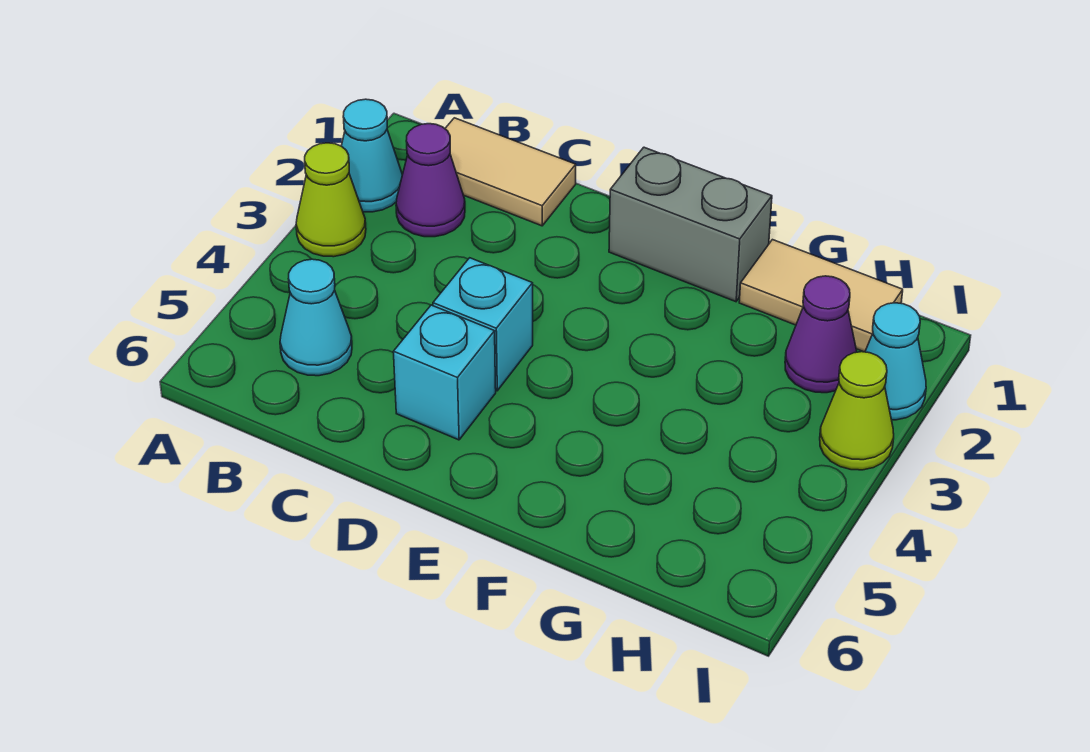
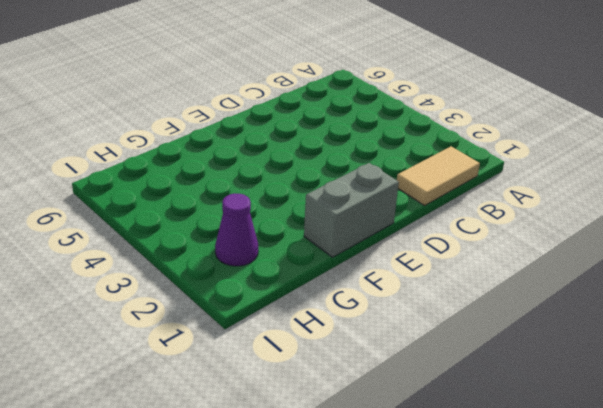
none -> cyan 1x1 cone [342,99,402,212]
none -> lime 1x1 cone [296,143,366,257]
none -> purple 1x1 cone [396,124,465,237]

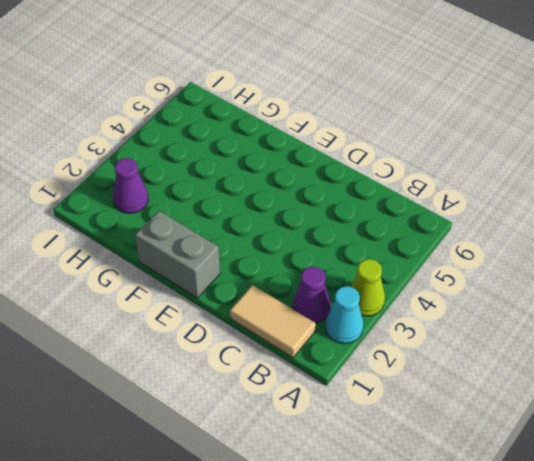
none -> cyan 1x1 cone [280,259,352,376]
none -> cyan 1x1 brick [433,258,533,391]
none -> cyan 1x1 brick [393,305,496,440]

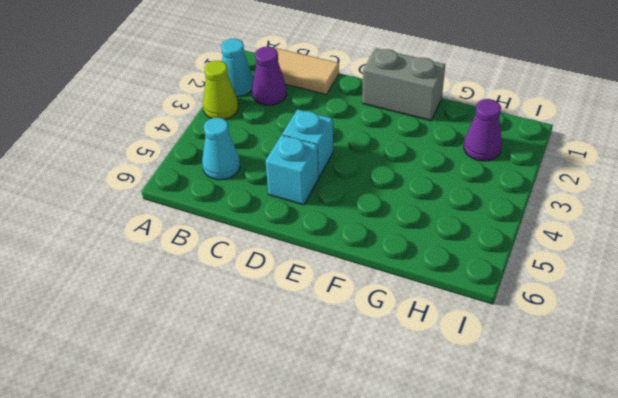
none -> tan 1x2 tile [739,240,903,352]
none -> cyan 1x1 cone [865,303,926,420]
none -> lime 1x1 cone [820,352,894,470]

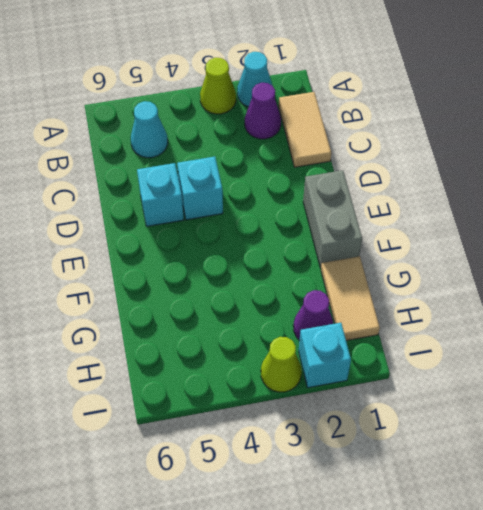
cyan 1x1 brick [299,323,351,388] -> cyan 1x1 cone [865,303,926,420]

